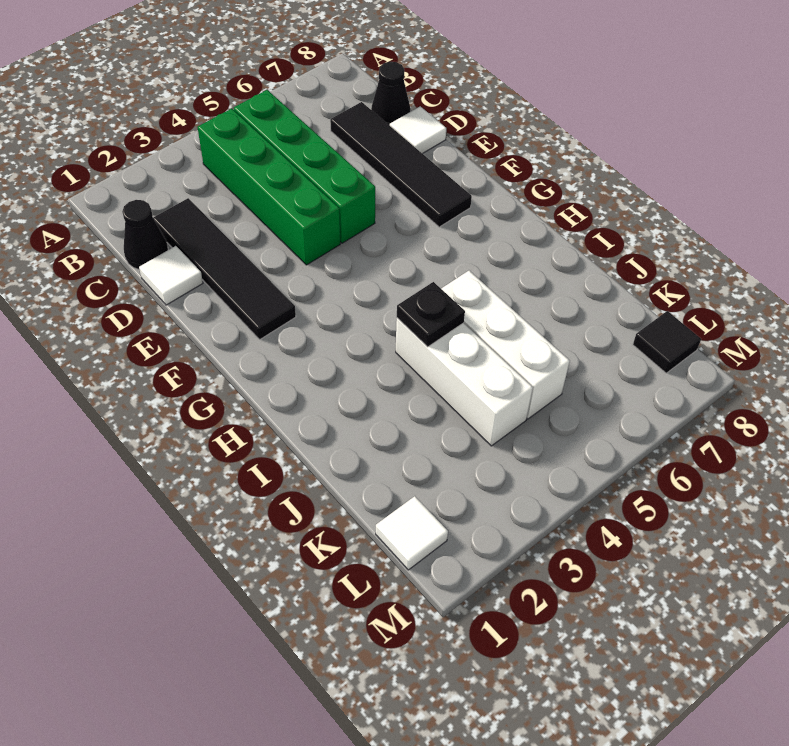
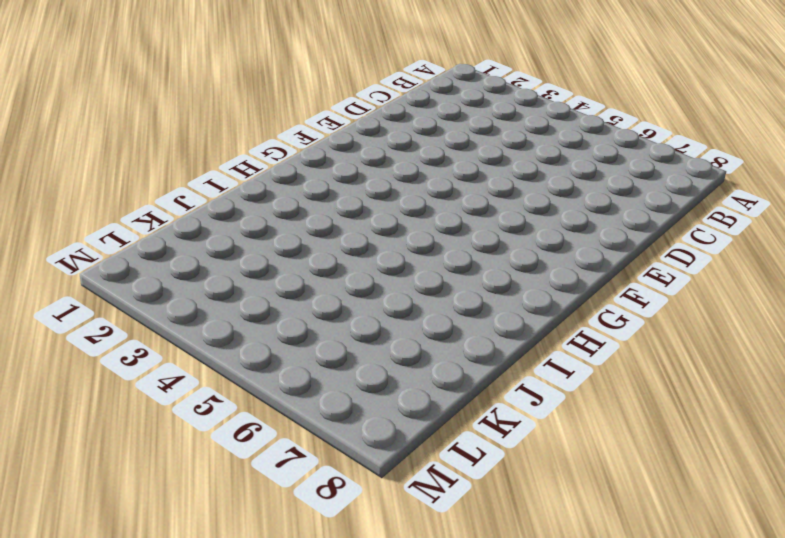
none -> green 1x4 brick [198,109,340,265]
none -> green 1x4 brick [234,90,375,243]
none -> black 1x1 cone [122,200,168,269]

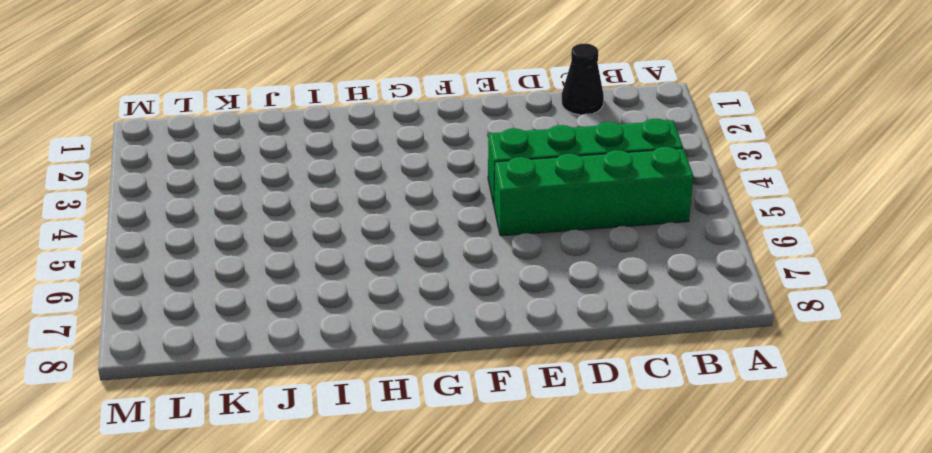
none -> black 1x4 tile [153,198,296,339]
none -> black 1x4 tile [330,102,472,227]
none -> black 1x1 cone [371,62,411,126]

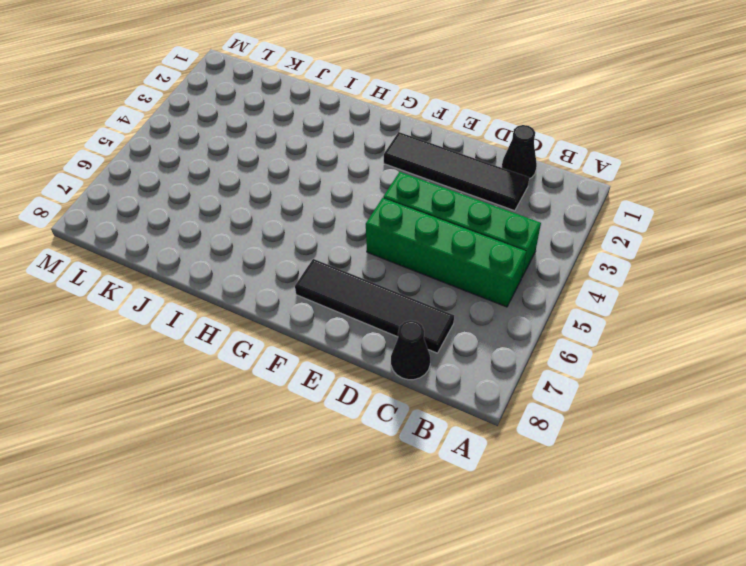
none -> white 1x1 tile [139,246,203,305]
none -> white 1x1 tile [390,106,446,154]
none -> white 1x3 brick [396,318,533,446]

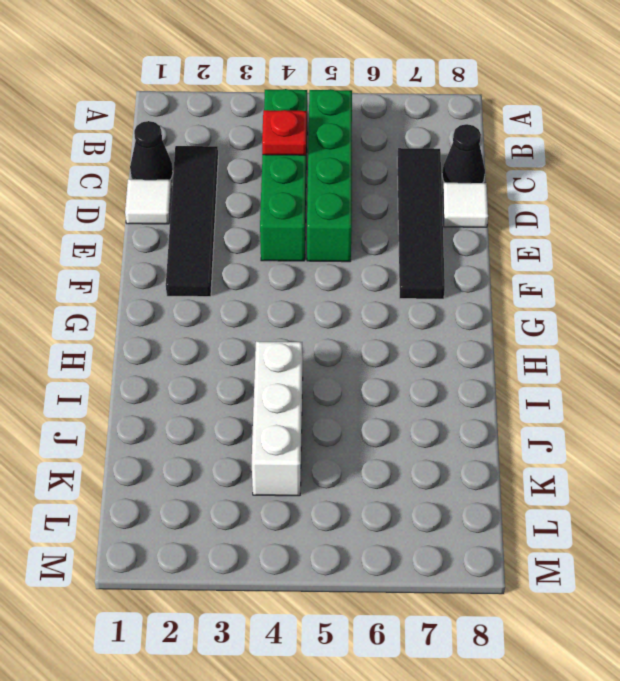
red 1x1 plate [262,110,307,155] -> none
none -> white 1x3 brick [441,271,570,419]
none -> white 1x1 tile [376,496,448,570]
none -> black 1x1 tile [633,311,701,373]

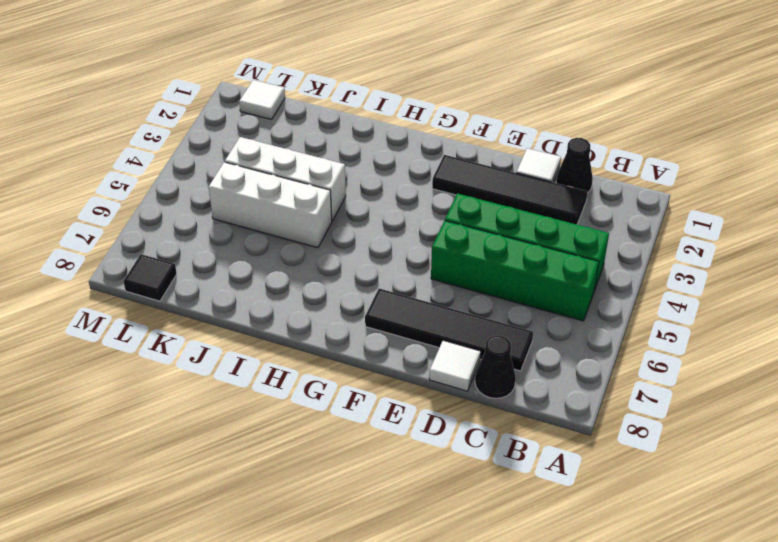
none -> black 1x1 plate [397,282,465,347]

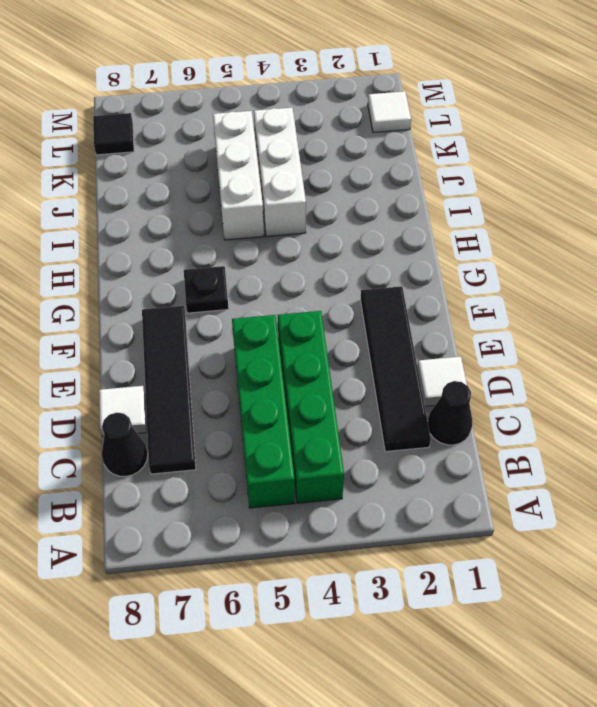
black 1x1 plate [184,266,229,313] -> black 1x1 plate moved to [397,282,465,347]

